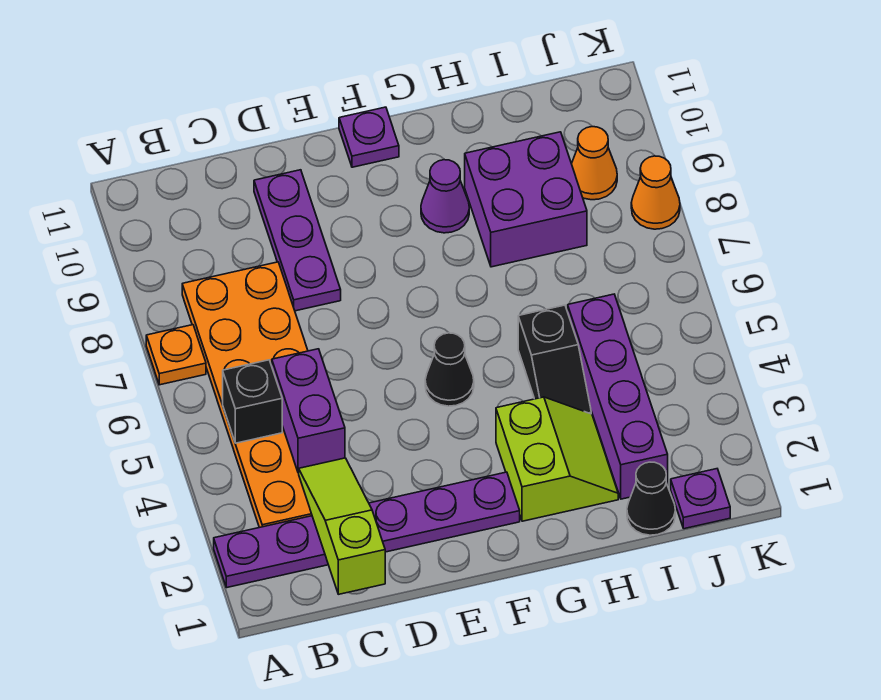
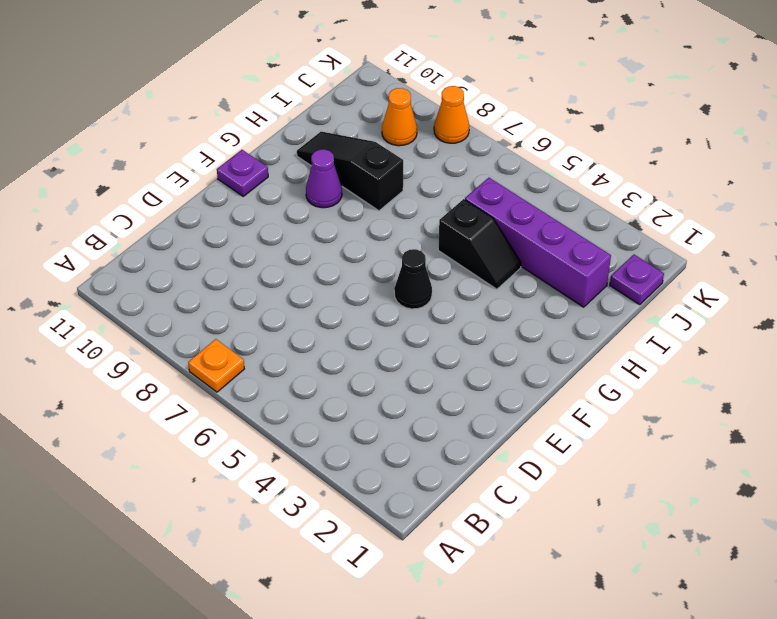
black 1x3 slope [297,132,403,211] -> purple 2x2 brick [465,132,587,267]
none -> purple 1x6 plate [214,472,520,588]
none -> orange 2x6 plate [182,262,312,527]
none -> purple 1x3 plate [254,170,341,311]

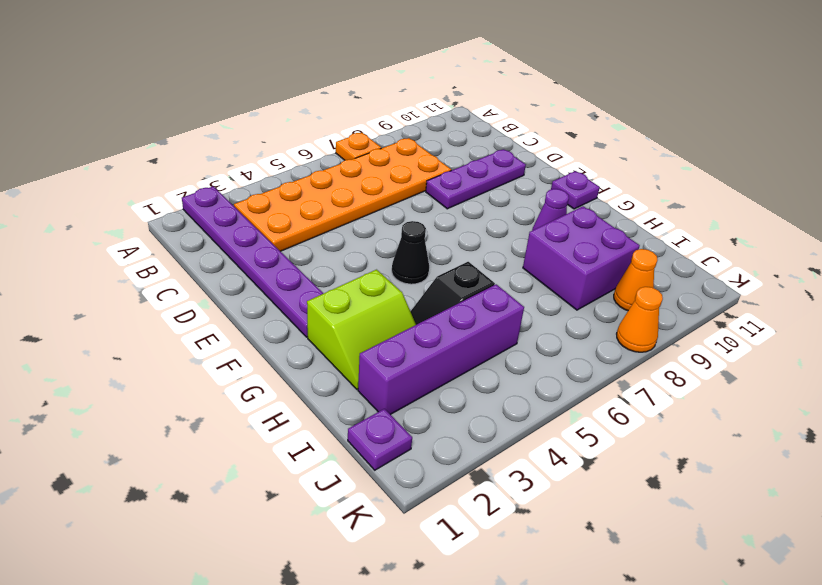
none -> black 1x1 cone [627,462,675,535]
none -> black 1x1 brick [223,360,282,443]
none -> lime 1x3 slope [299,458,385,594]

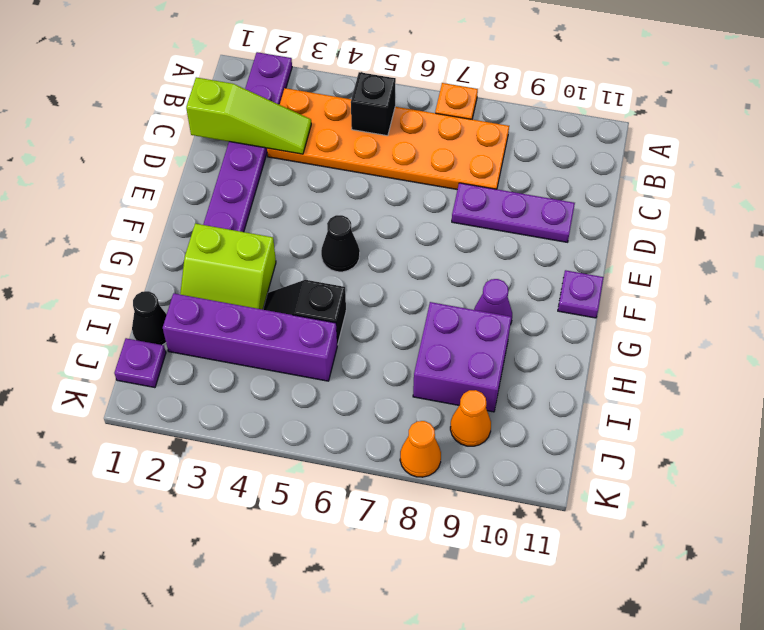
none -> purple 1x2 brick [272,349,345,473]

